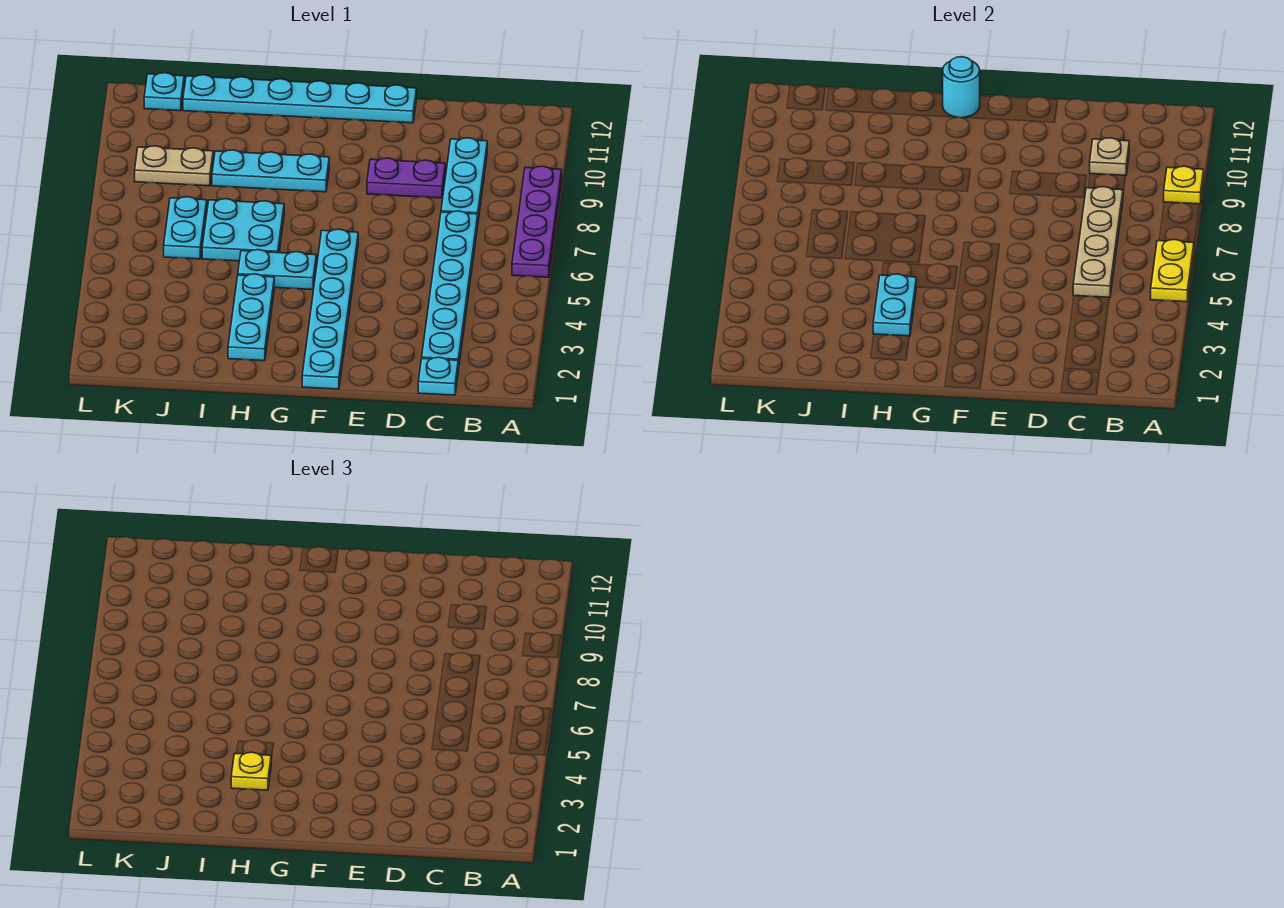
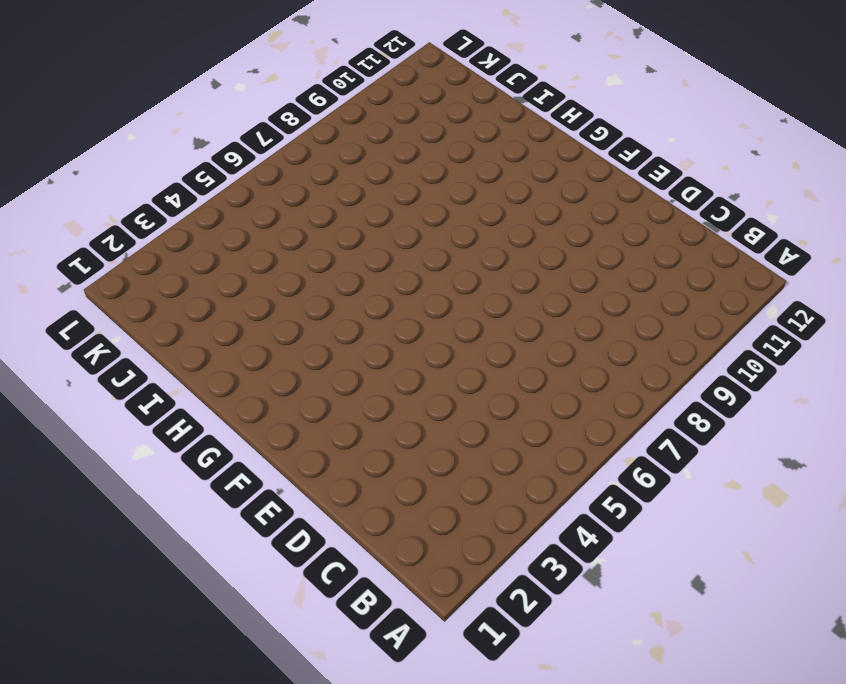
none -> purple 1x4 plate [512,166,562,277]
none -> cyan 1x1 plate [418,357,458,395]
none -> cyan 1x6 plate [422,211,478,370]

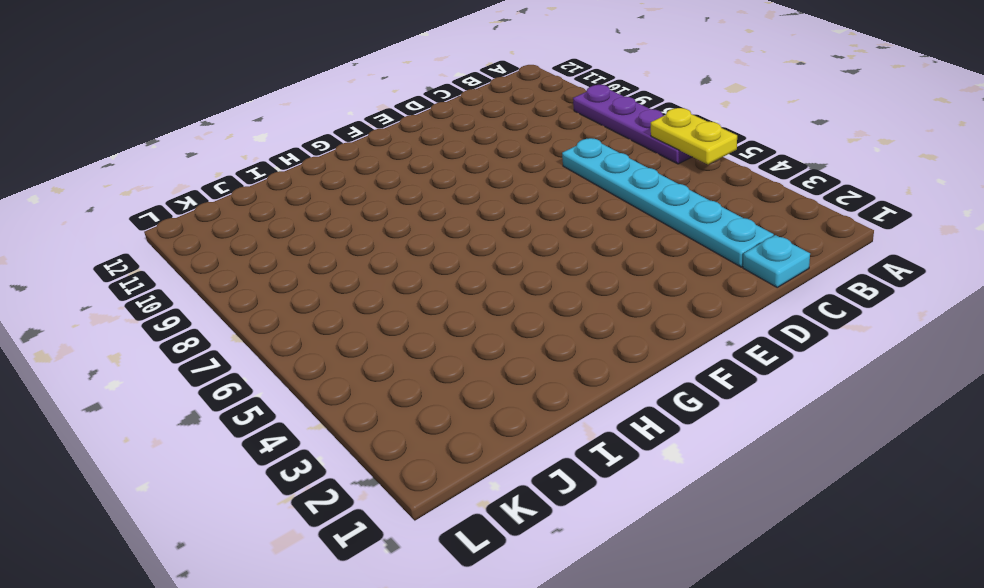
none -> cyan 1x3 plate [441,138,487,220]
none -> purple 1x2 plate [367,158,445,198]
none -> cyan 1x6 plate [183,75,416,123]

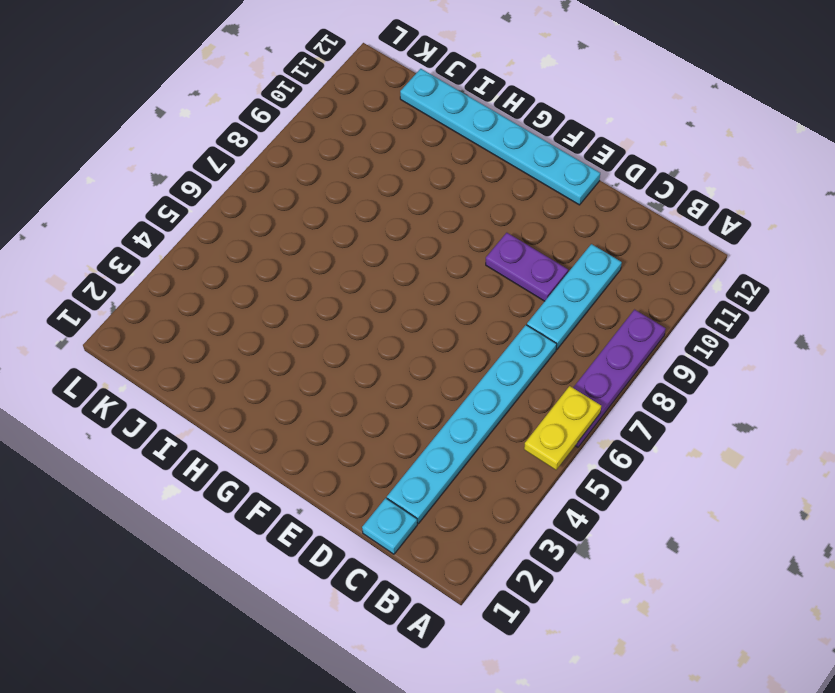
none -> cyan 1x6 plate [302,229,358,389]
none -> cyan 1x2 plate [238,250,316,290]
none -> cyan 1x3 plate [212,150,329,192]

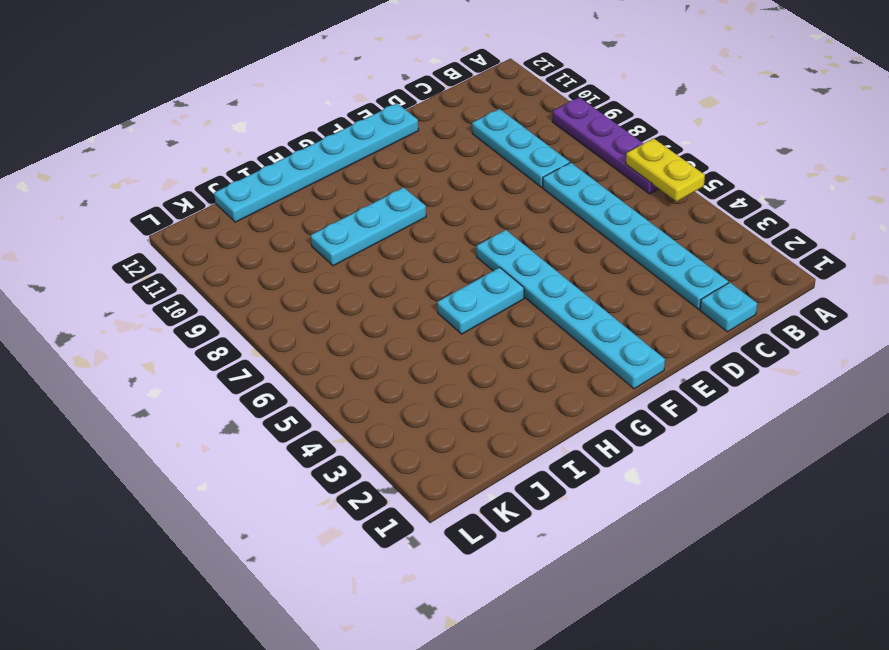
none -> purple 1x2 plate [367,158,445,198]
none -> cyan 1x3 plate [228,274,274,361]
none -> cyan 2x2 plate [202,199,284,261]

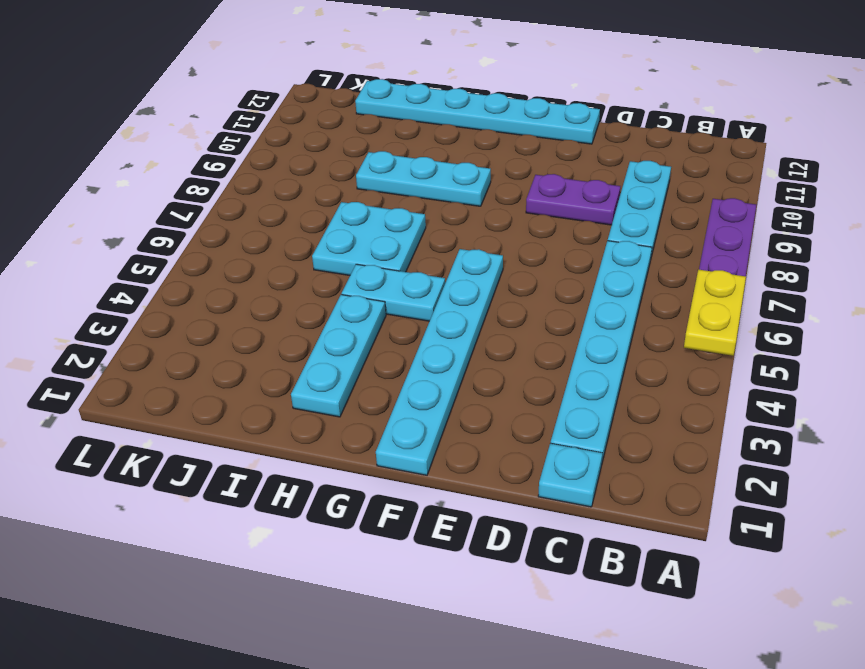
none -> cyan 1x2 plate [164,197,207,259]
none -> tan 1x2 plate [135,146,213,186]
none -> cyan 1x1 plate [144,73,184,111]

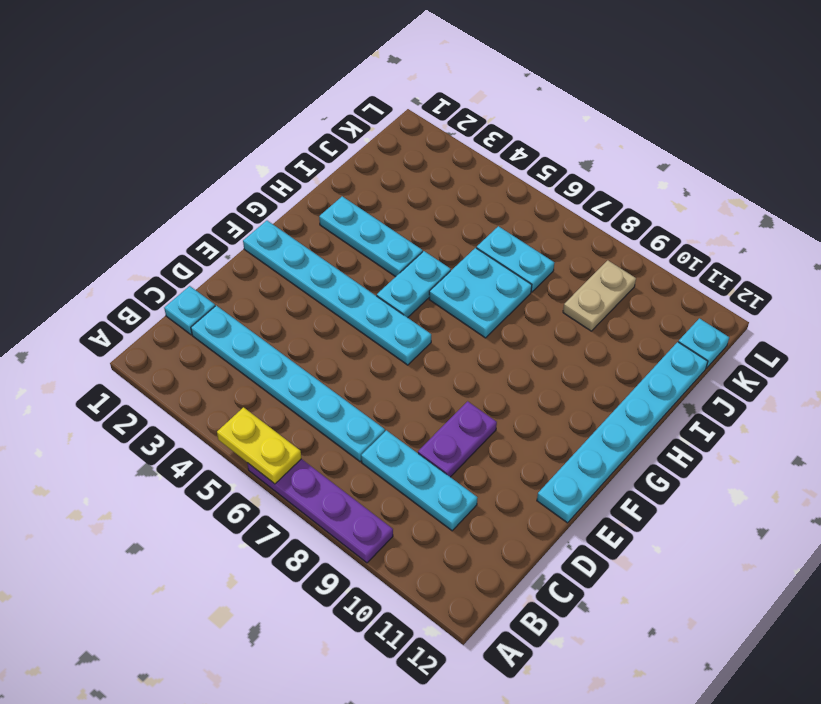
none -> cyan 1x3 plate [212,150,329,192]
none -> yellow 1x1 plate [1164,166,1204,204]
none -> tan 1x4 plate [1073,187,1123,297]

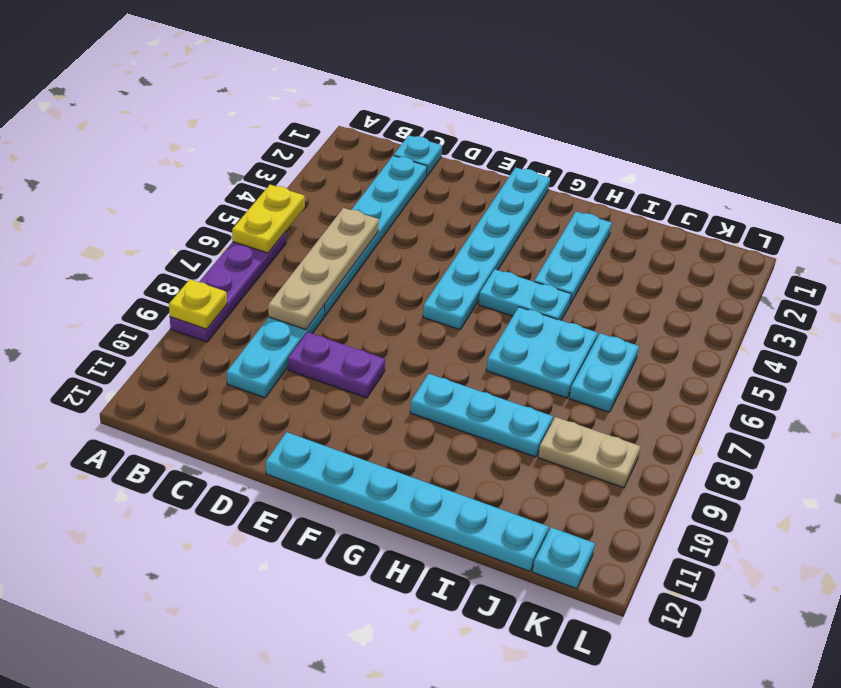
none -> tan 1x1 plate [1090,138,1129,175]
none -> cyan 1x1 round brick [943,57,980,118]
none -> cyan 1x2 plate [873,274,916,336]

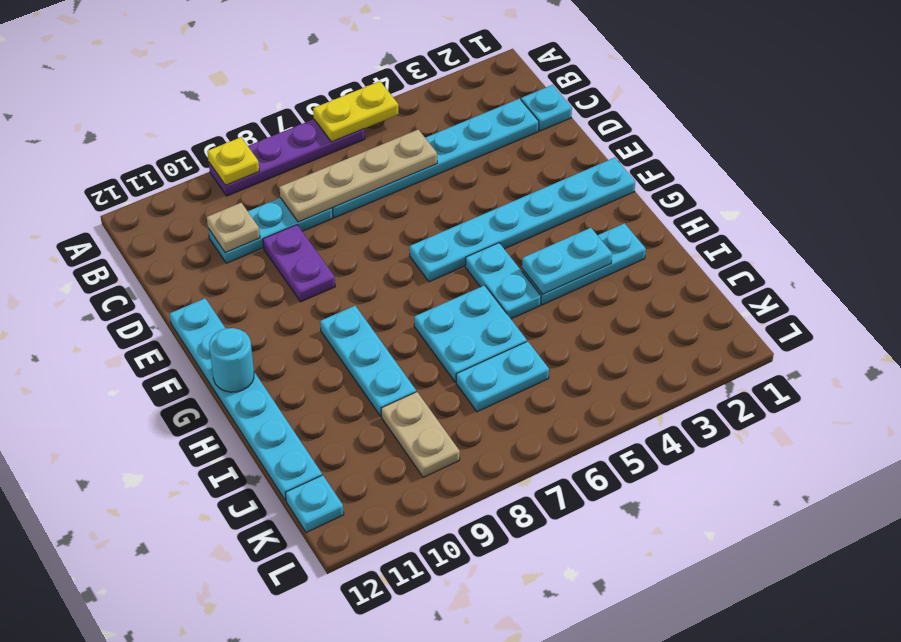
none -> yellow 1x1 plate [231,752,271,790]

